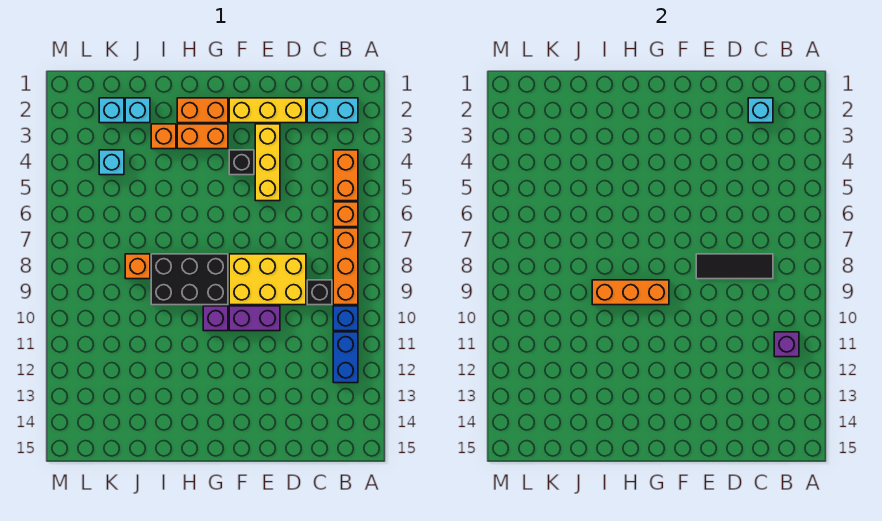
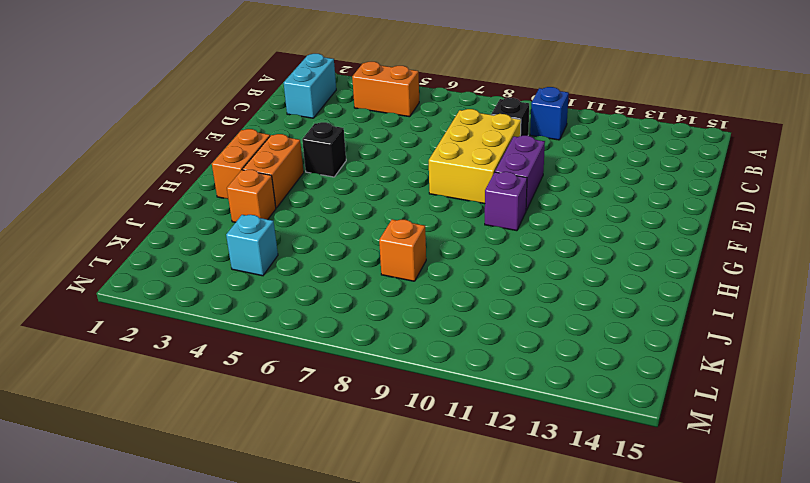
none -> orange 1x1 brick [333,202,358,227]
none -> orange 1x3 brick [333,228,358,305]
none -> blue 1x2 brick [333,332,358,383]

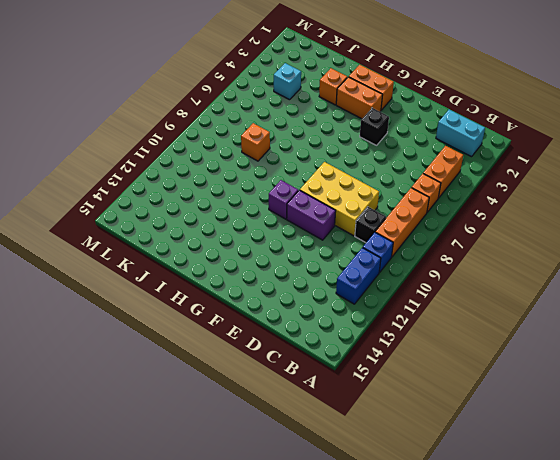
none -> yellow 1x3 brick [229,98,306,123]
none -> yellow 1x3 brick [255,124,280,201]
none -> black 2x3 brick [151,254,228,305]

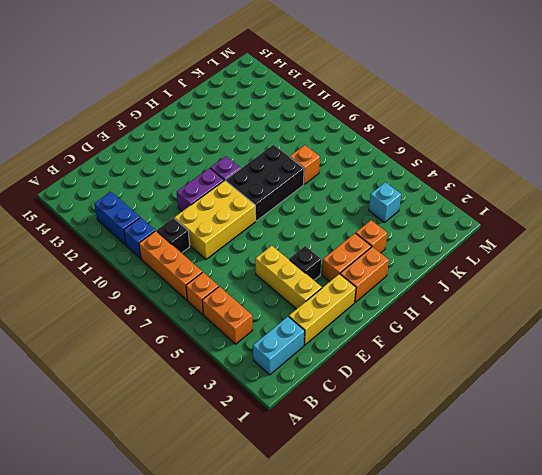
none -> cyan 1x1 brick [125,98,150,123]
none -> cyan 1x1 brick [99,98,124,123]
none -> purple 1x1 brick [774,332,799,357]

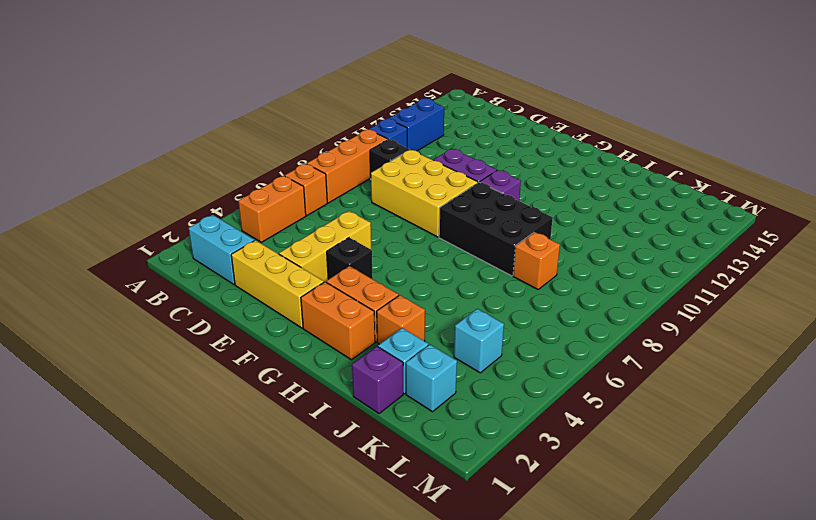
purple 1x1 brick [352,346,403,414] -> purple 1x1 brick moved to [774,332,799,357]
none -> cyan 1x1 brick [748,98,773,123]
none -> black 1x3 tile [696,254,773,279]
none -> orange 1x3 brick [592,280,669,305]

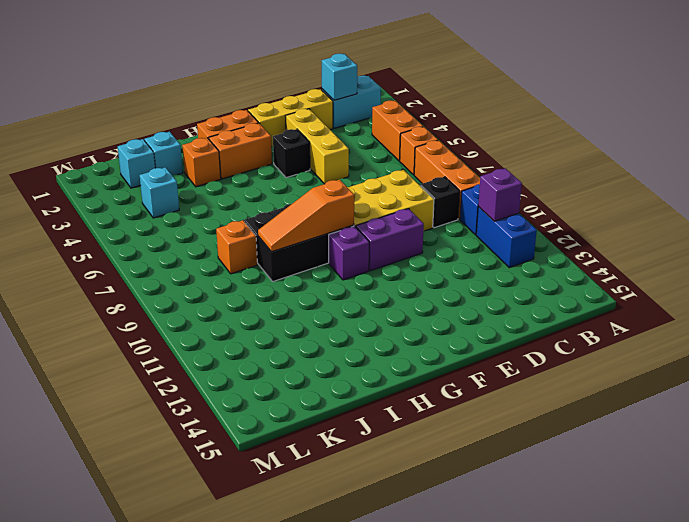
orange 1x3 slope [258,180,354,252] -> orange 1x3 brick [592,280,669,305]
none -> black 1x3 tile [696,254,773,279]

